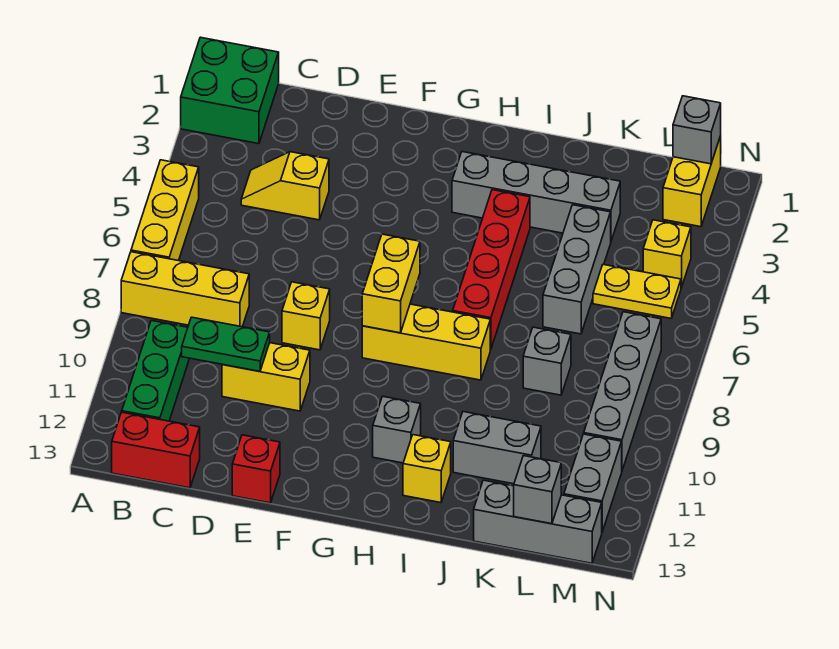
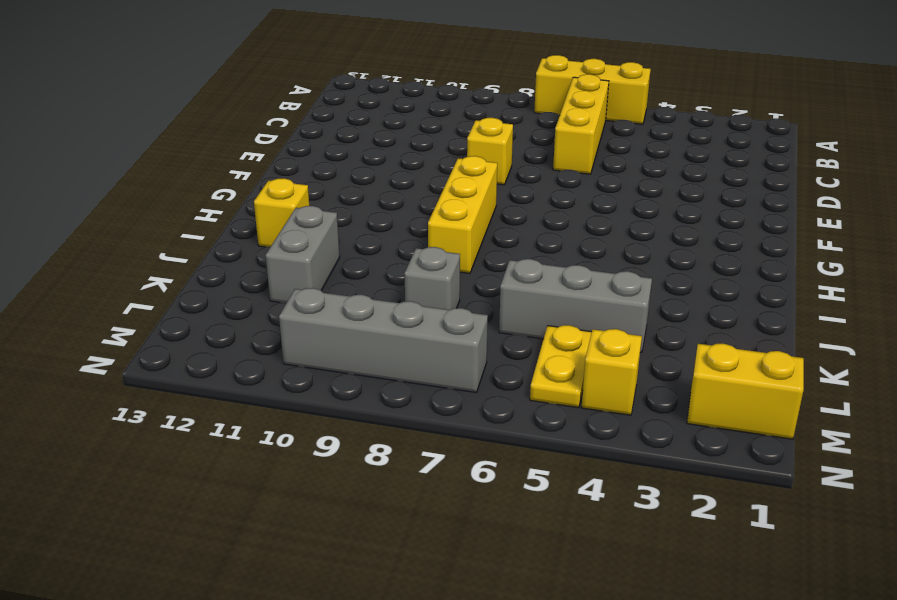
yellow 1x3 brick [553,74,609,174] -> yellow 1x3 brick moved to [121,252,249,327]
none -> green 2x2 brick [181,37,279,144]
none -> green 1x3 brick [122,320,189,421]
none -> red 1x2 brick [112,412,200,488]

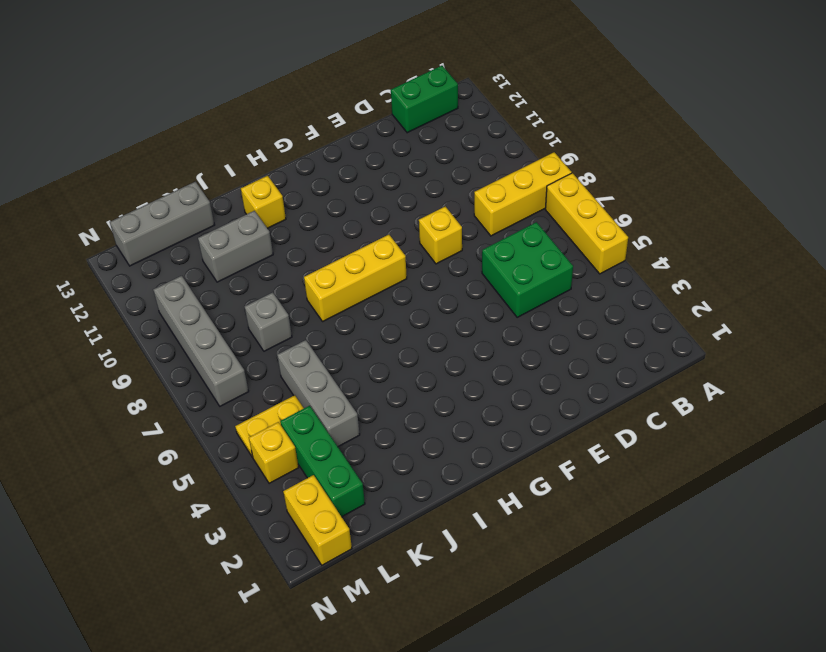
green 1x2 brick [391,66,458,133] -> red 1x2 brick [112,412,200,488]
green 2x2 brick [482,222,573,317] -> green 2x2 brick moved to [181,37,279,144]
green 1x3 brick [280,406,365,517] -> green 1x3 brick moved to [122,320,189,421]
none -> yellow 1x2 slope [241,152,329,220]
none -> yellow 1x2 brick [222,343,310,411]
none -> red 1x1 brick [232,435,280,503]

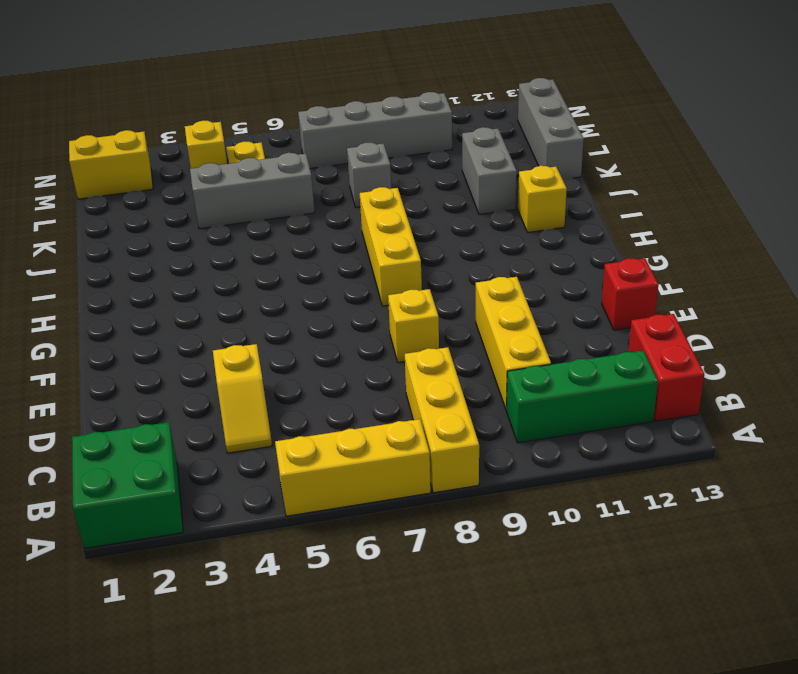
yellow 1x3 brick [476,277,551,410] -> yellow 1x2 brick [222,343,310,411]
none -> grey 1x4 brick [452,152,620,241]
none -> grey 1x1 brick [373,396,421,463]
none -> red 1x4 brick [453,190,530,350]

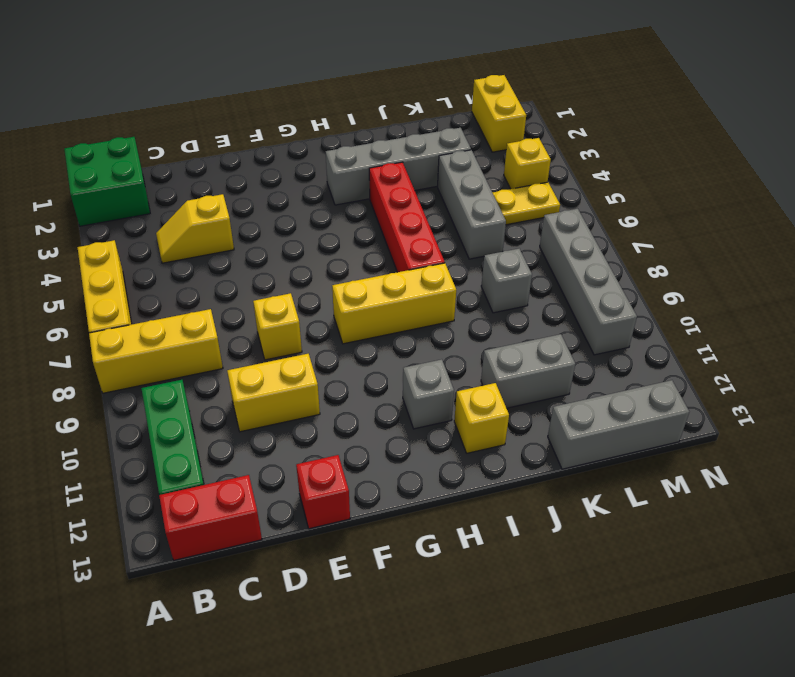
none -> grey 1x2 brick [564,434,622,532]
none -> green 1x2 plate [182,317,270,371]
none -> yellow 1x2 brick [362,234,420,333]

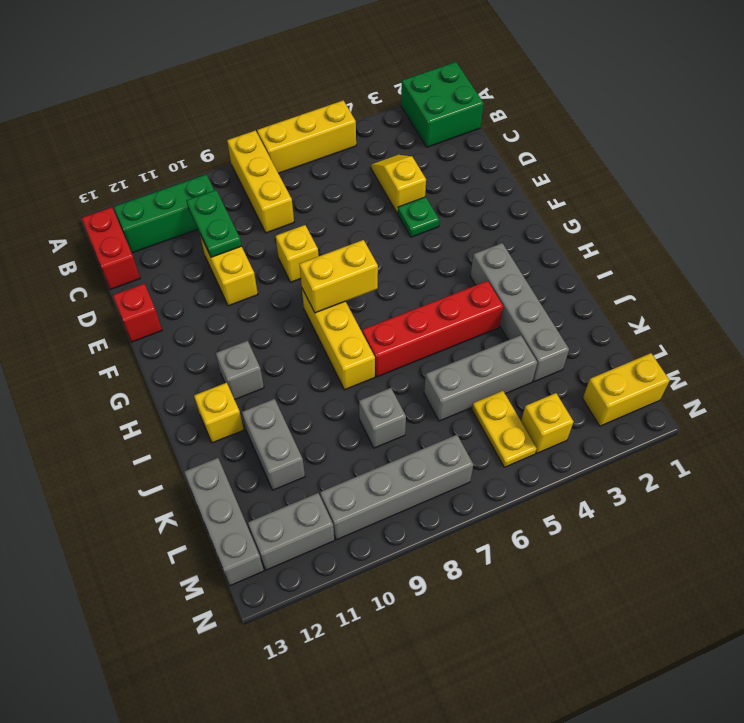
green 1x1 plate [398,197,439,237] -> none
none -> grey 1x1 brick [514,456,561,524]
none -> grey 1x1 brick [673,96,721,164]

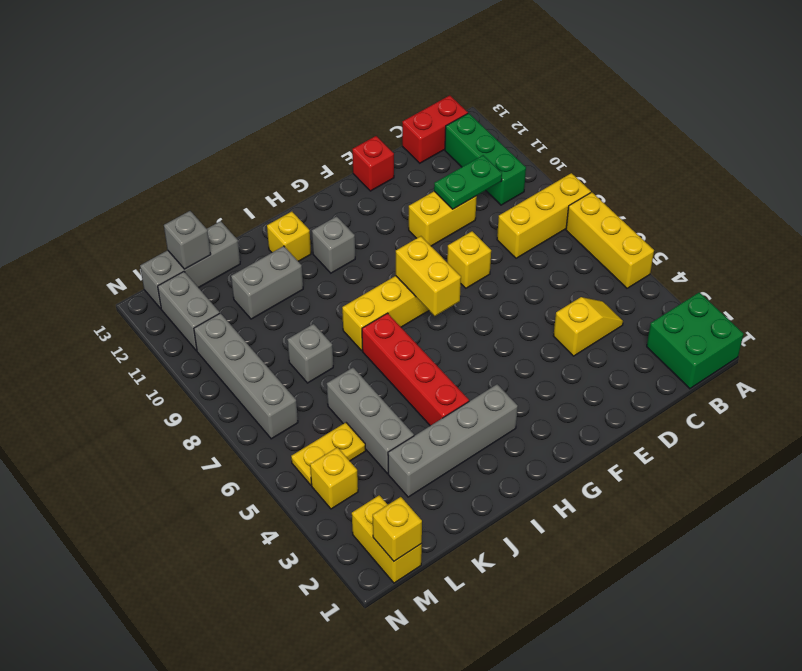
yellow 1x1 brick [373,497,422,561] -> grey 1x1 brick [673,96,721,164]

